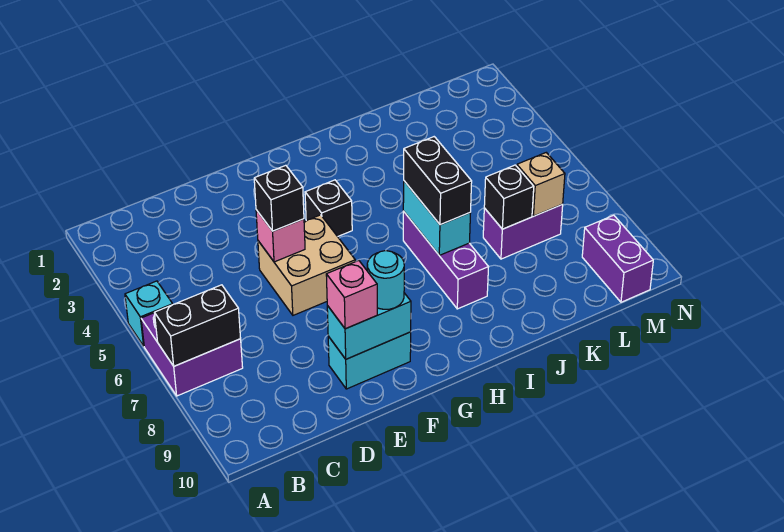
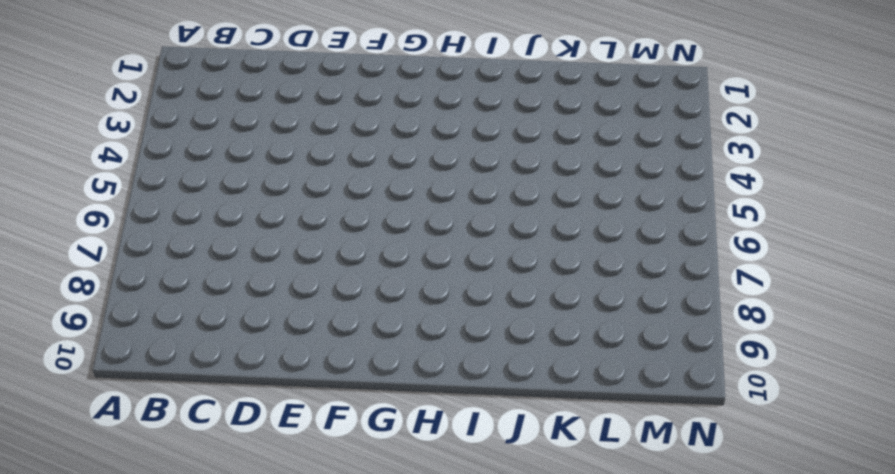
none -> cyan 1x1 brick [125,281,173,346]
none -> purple 2x2 brick [141,313,243,396]
none -> tan 2x2 brick [258,215,355,315]

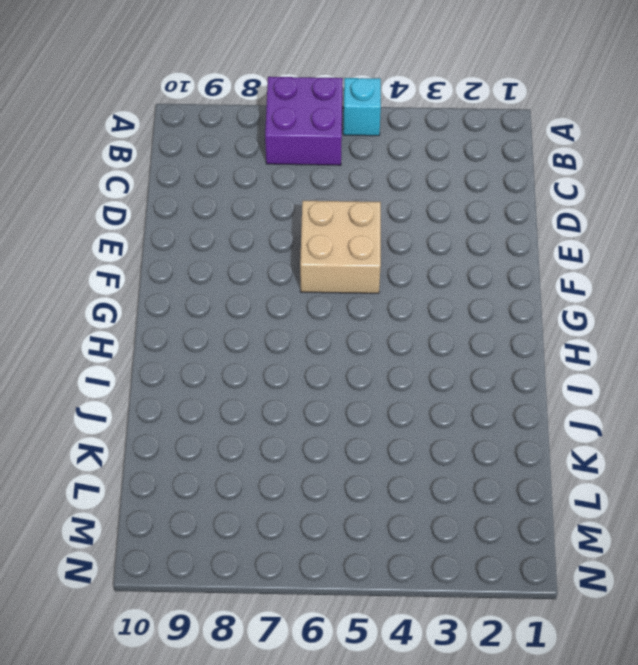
none -> cyan 1x2 brick [328,332,411,389]
none -> black 1x1 brick [305,180,352,237]
none -> purple 1x3 brick [403,211,488,309]

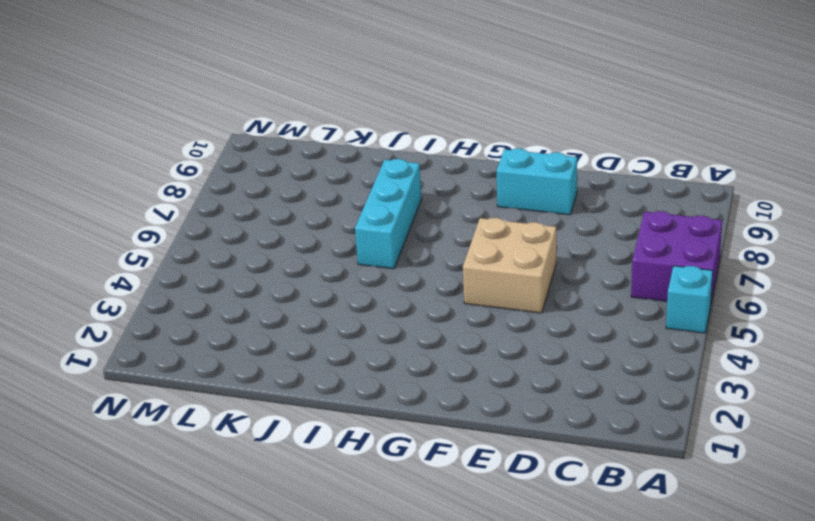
cyan 1x3 brick [355,159,422,269] -> purple 1x3 brick [403,211,488,309]
none -> black 1x1 brick [305,180,352,237]
none -> purple 1x2 brick [483,204,563,259]
none -> purple 1x2 brick [582,215,653,302]

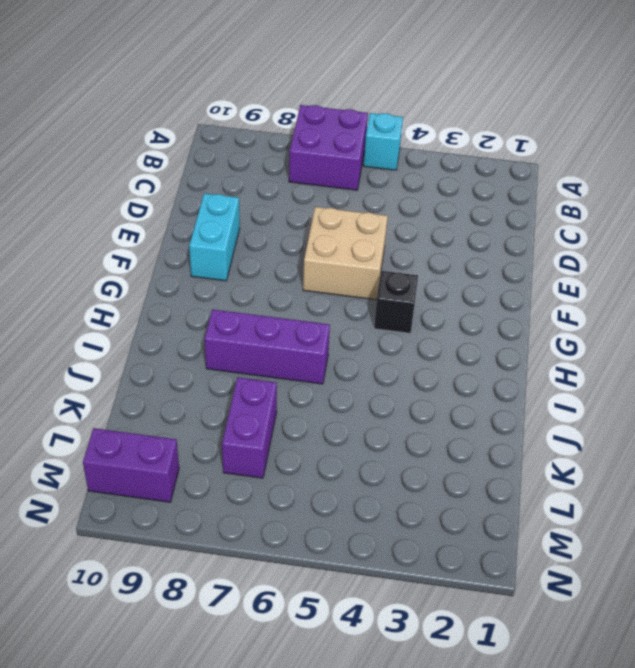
none -> black 1x2 brick [154,285,241,366]
none -> pink 1x1 brick [256,210,305,262]
none -> cyan 1x2 brick [327,293,411,359]

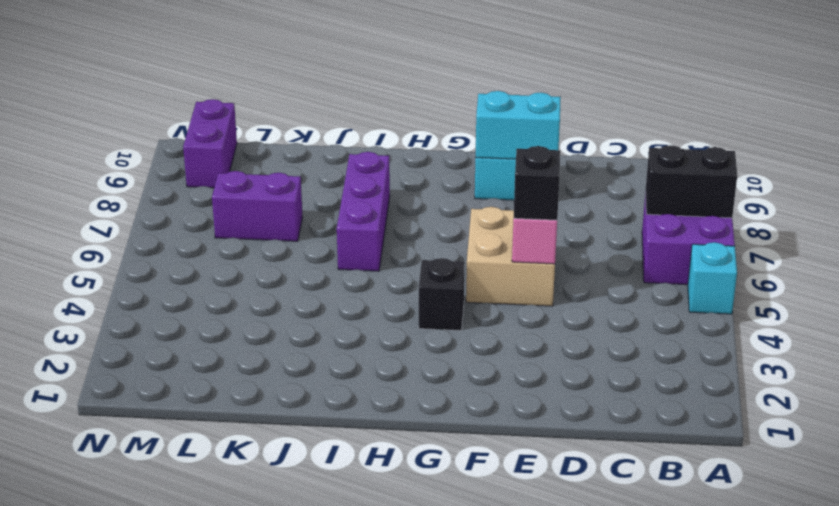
none -> cyan 1x2 brick [403,181,471,255]
none -> black 1x1 brick [484,165,534,229]
none -> tan 1x1 brick [517,153,565,216]

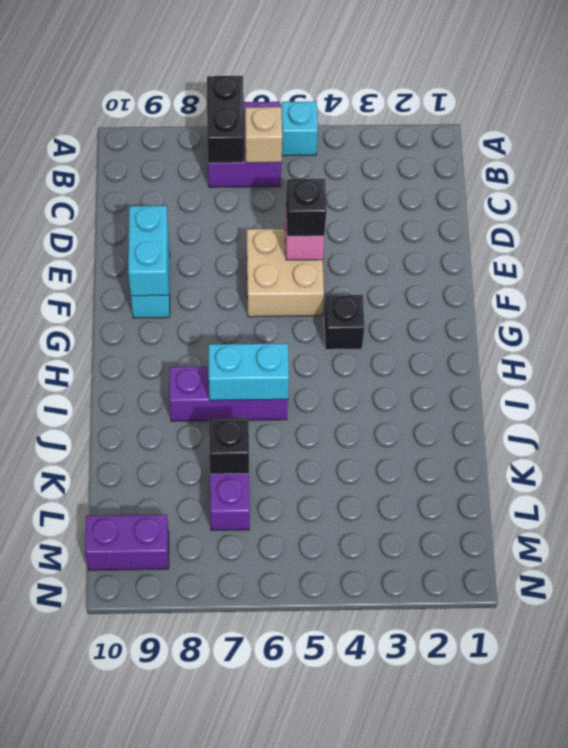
tan 1x1 brick [245,107,282,163] -> tan 1x1 brick moved to [517,153,565,216]
none -> pink 1x1 brick [326,261,377,329]
none -> cyan 1x1 round brick [367,251,404,309]
none -> black 1x2 brick [404,137,472,225]

